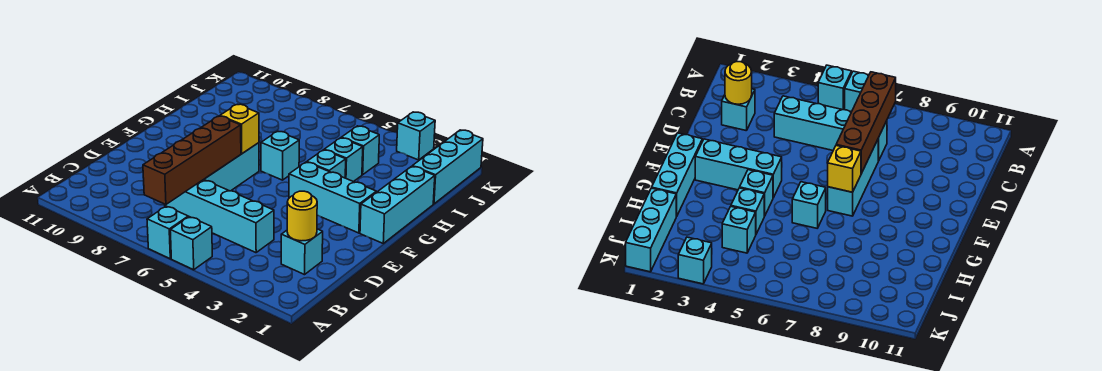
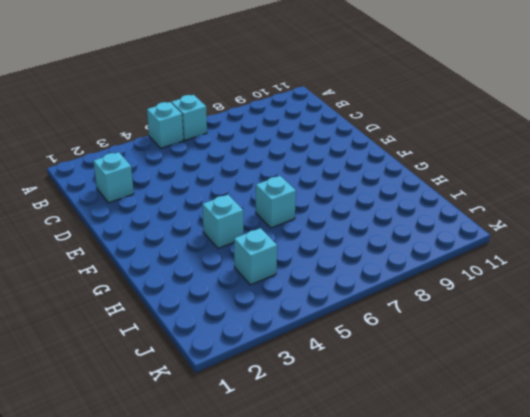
none -> cyan 1x4 brick [165,180,274,253]
none -> cyan 1x3 brick [204,143,259,191]
none -> cyan 1x3 brick [360,166,435,243]

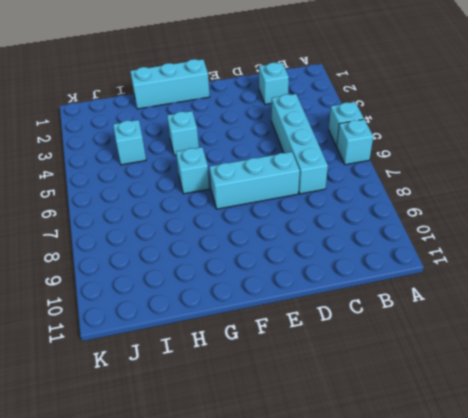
none -> cyan 1x3 brick [289,162,376,233]
none -> cyan 1x1 brick [324,138,363,182]
none -> cyan 1x3 brick [412,130,483,204]

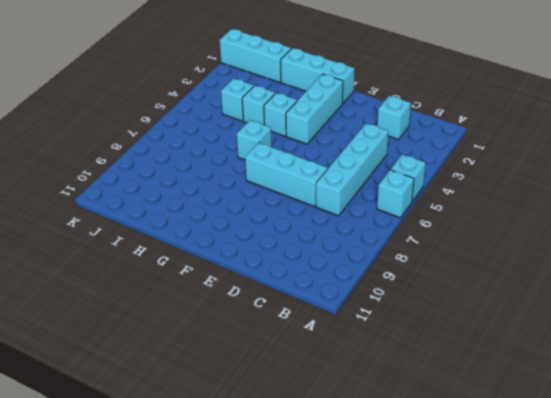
none -> cyan 1x1 brick [397,112,435,160]
none -> brown 1x4 brick [143,116,241,204]
none -> yellow 1x1 round brick [287,191,317,241]

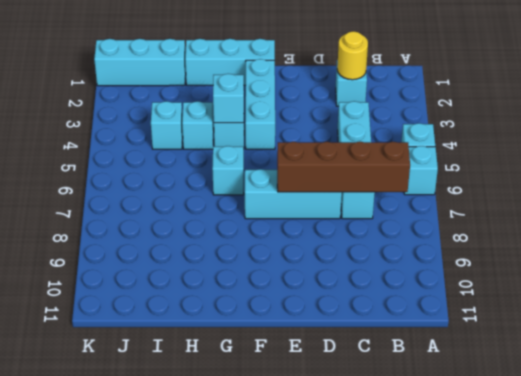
cyan 1x1 brick [213,74,244,123] -> cyan 1x1 brick moved to [397,112,435,160]
none -> yellow 1x1 brick [220,104,259,154]

